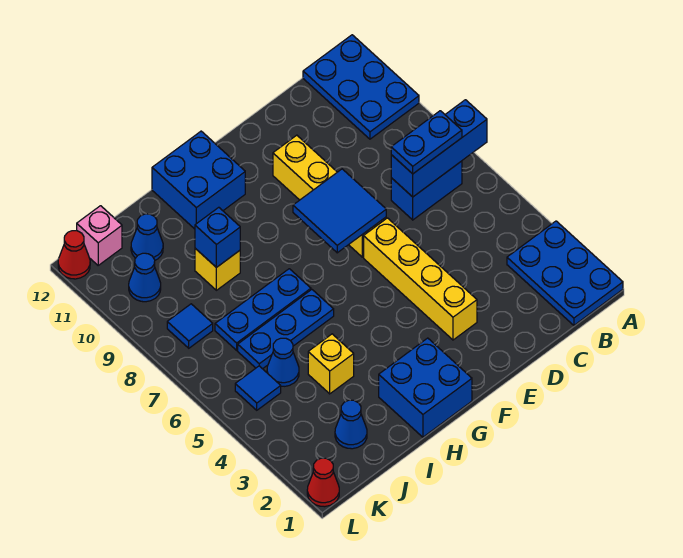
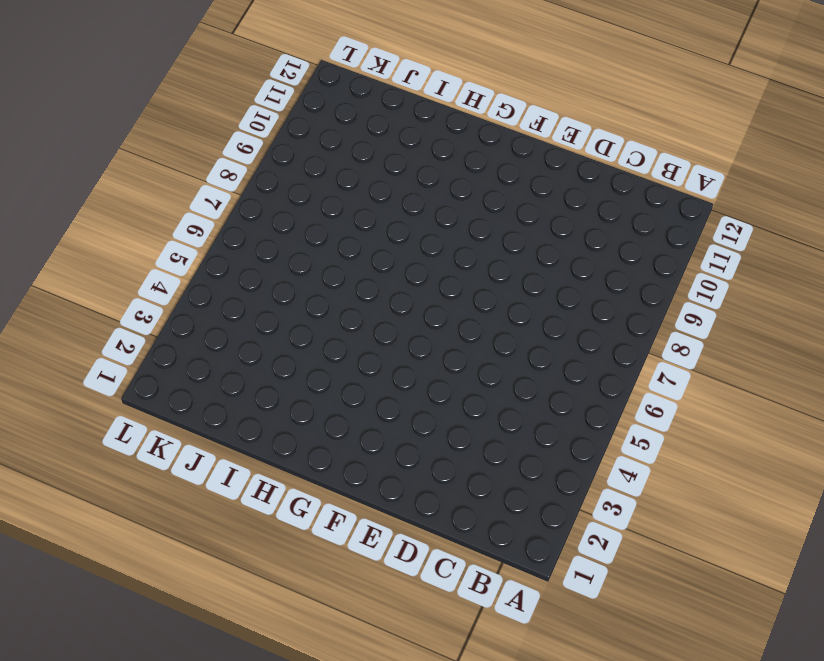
none -> blue 2x3 plate [507,221,623,325]
none -> blue 2x3 plate [303,35,419,139]
none -> blue 1x2 brick [391,161,462,220]

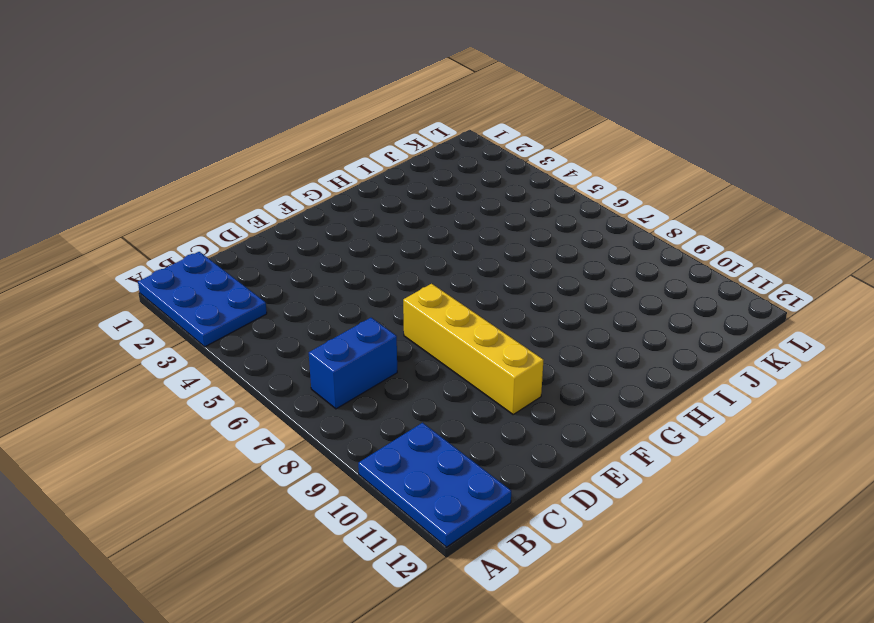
none -> yellow 1x4 brick [364,218,477,340]
none -> blue 2x2 brick [379,338,472,437]
none -> blue 2x2 brick [152,131,245,229]

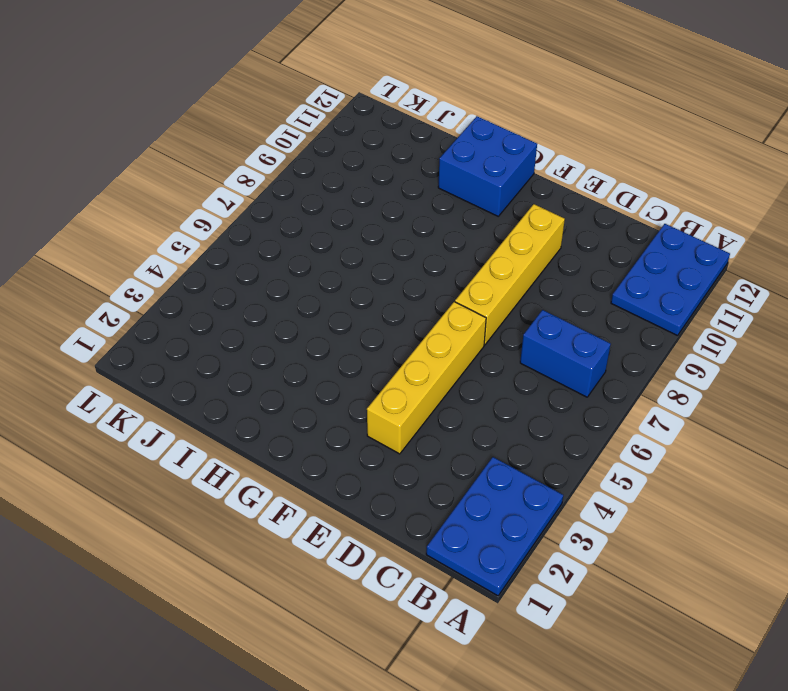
none -> blue 2x2 brick [379,338,472,437]
none -> blue 1x3 plate [238,290,334,369]
none -> blue 1x3 plate [215,269,311,350]

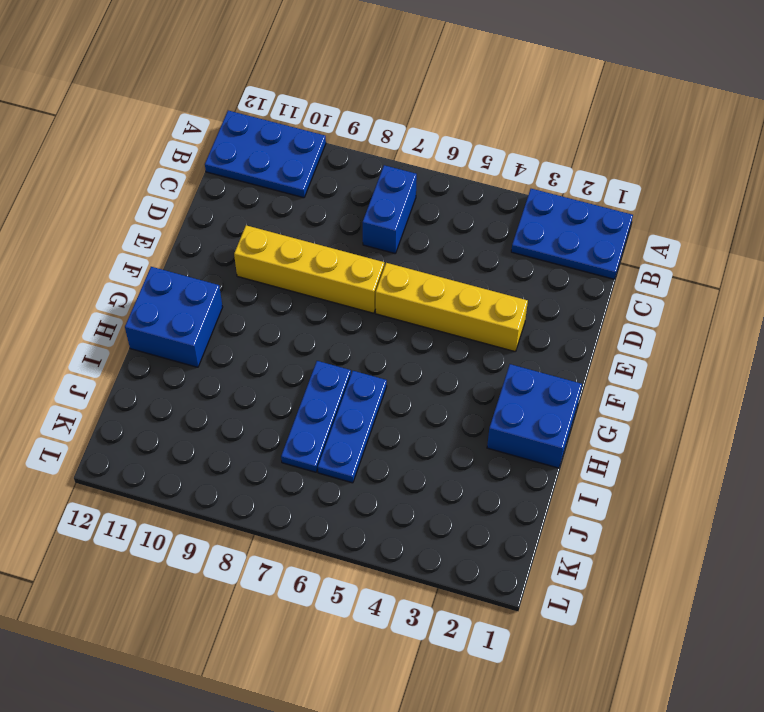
none -> yellow 1x1 brick [308,334,354,394]
none -> yellow 1x1 brick [195,248,240,290]
none -> blue 1x1 cone [335,400,367,449]

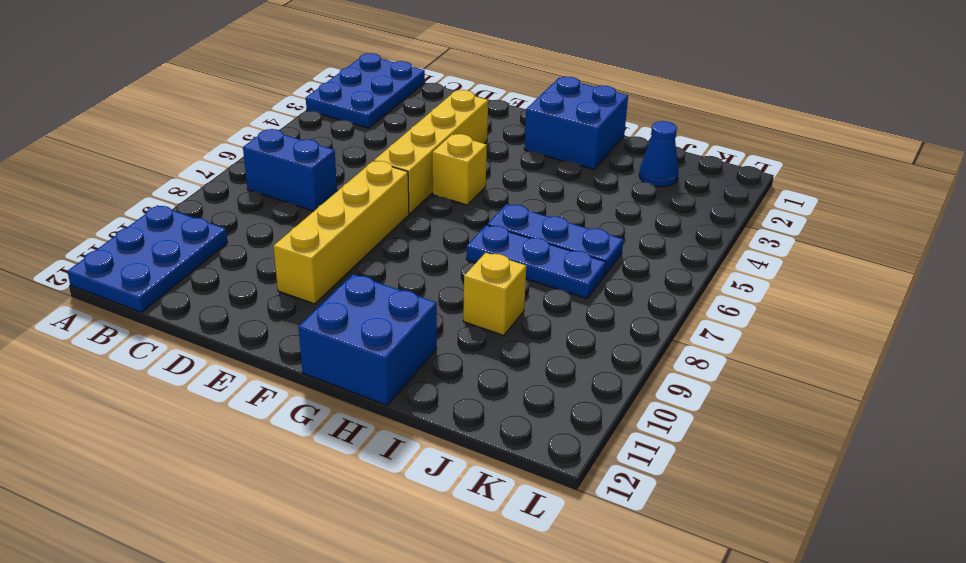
yellow 1x1 brick [432,134,487,205] -> yellow 1x1 brick moved to [308,334,354,394]
none -> blue 1x1 cone [267,338,299,386]
none -> blue 1x1 cone [131,214,163,260]
none -> blue 1x1 tile [235,366,281,410]

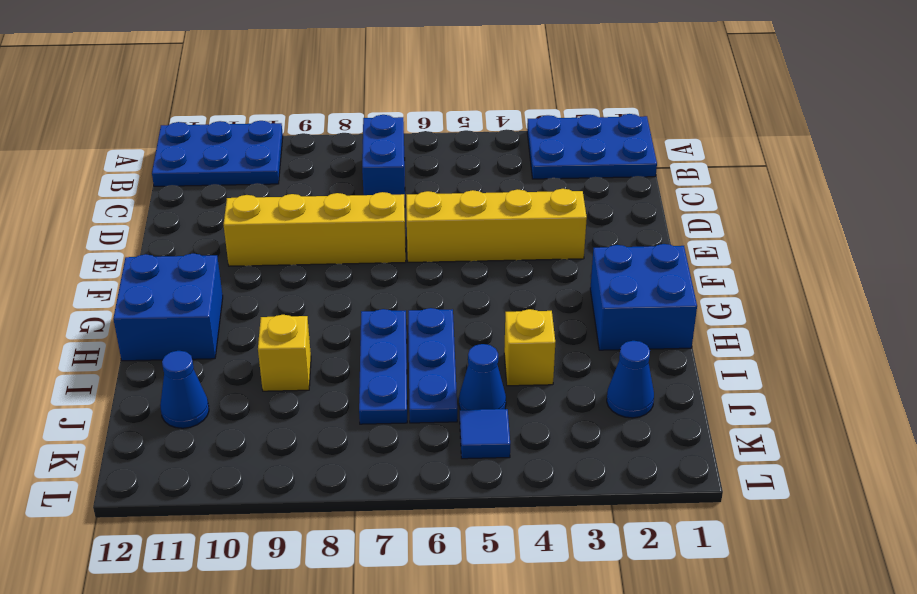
none -> blue 1x1 tile [167,304,213,348]
none -> blue 1x1 cone [129,253,161,302]
none -> pink 1x1 brick [77,206,122,265]

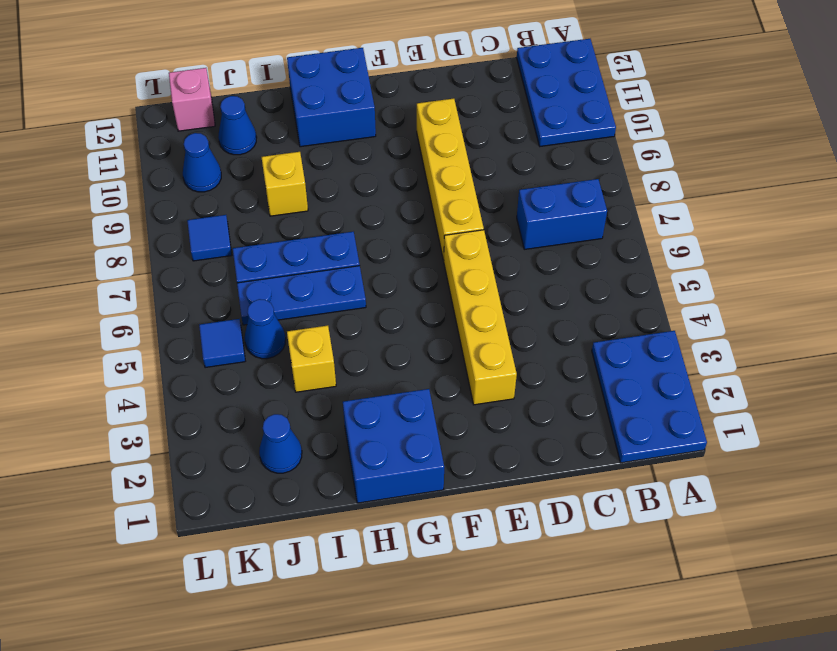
none -> red 1x1 cone [307,458,339,507]
none -> red 1x1 cone [58,231,90,279]
none -> blue 1x3 brick [391,100,487,197]

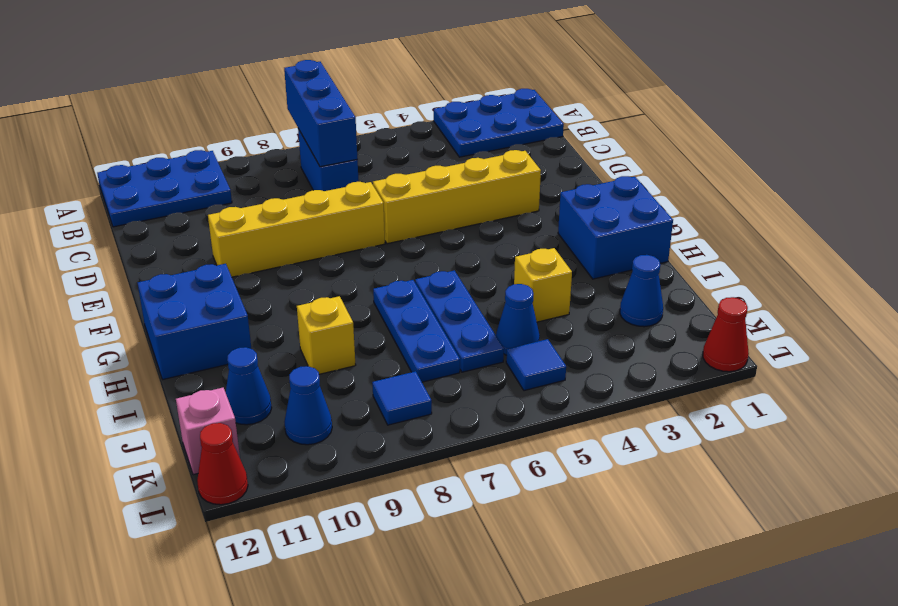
none -> blue 2x2 tile [293,169,386,253]
none -> blue 1x1 brick [195,207,240,268]
none -> blue 1x2 plate [391,111,462,174]

